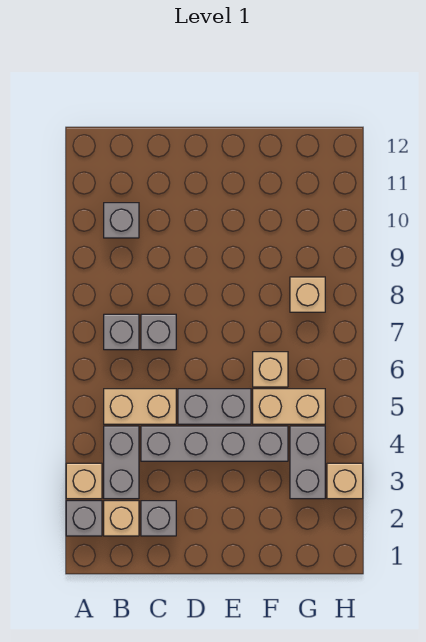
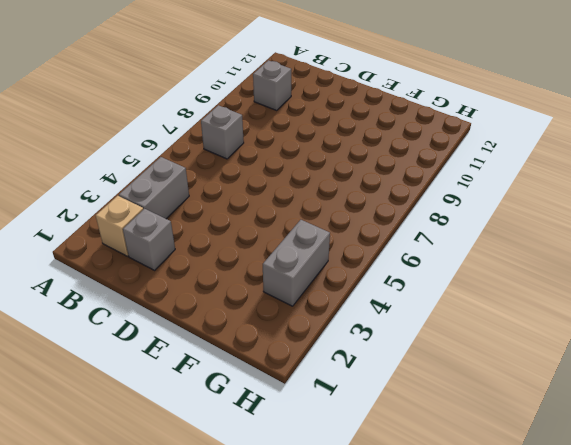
none -> grey 1x1 brick [66,501,102,536]
none -> tan 1x1 brick [66,463,102,499]
none -> tan 1x2 brick [104,389,176,424]

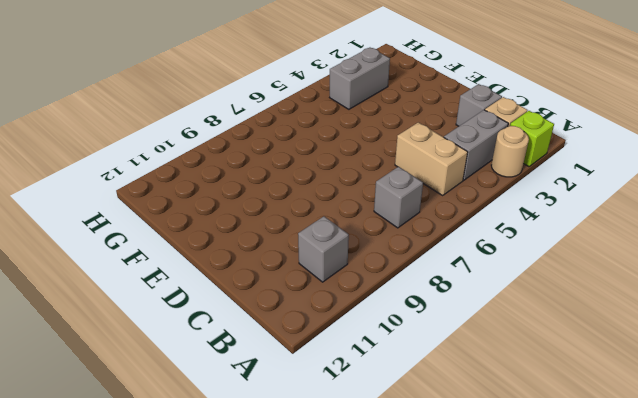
lime 1x1 brick [510,111,554,166] -> grey 1x1 brick [66,501,102,536]
tan 1x1 round brick [491,126,529,177] -> tan 1x1 brick [66,463,102,499]
none -> grey 1x4 brick [141,426,288,461]
none -> grey 1x1 brick [141,314,176,350]
none -> grey 1x2 brick [178,389,251,424]

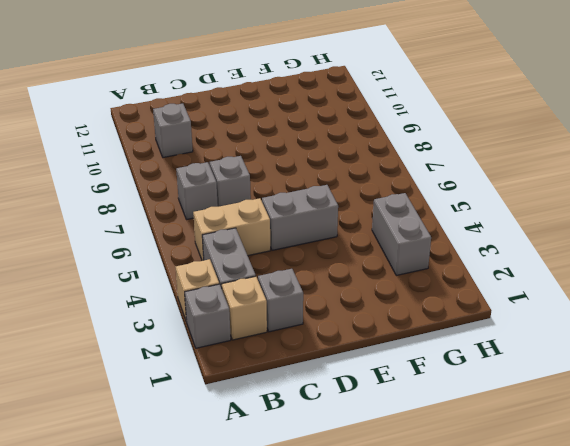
none -> grey 1x4 brick [141,426,288,461]
none -> tan 1x2 brick [253,389,325,424]
none -> tan 1x1 brick [253,352,288,387]

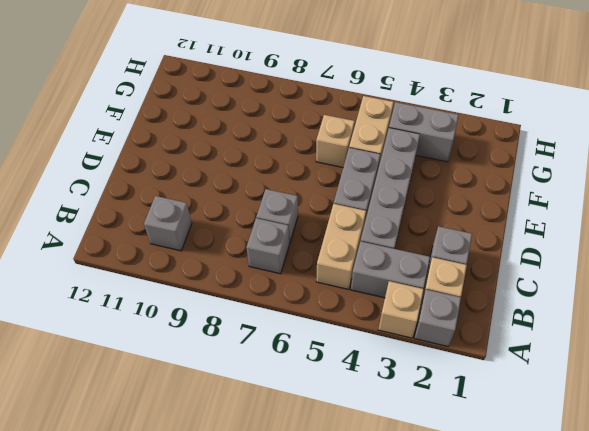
none -> tan 1x1 brick [290,277,325,312]
none -> tan 1x1 brick [327,463,363,499]

